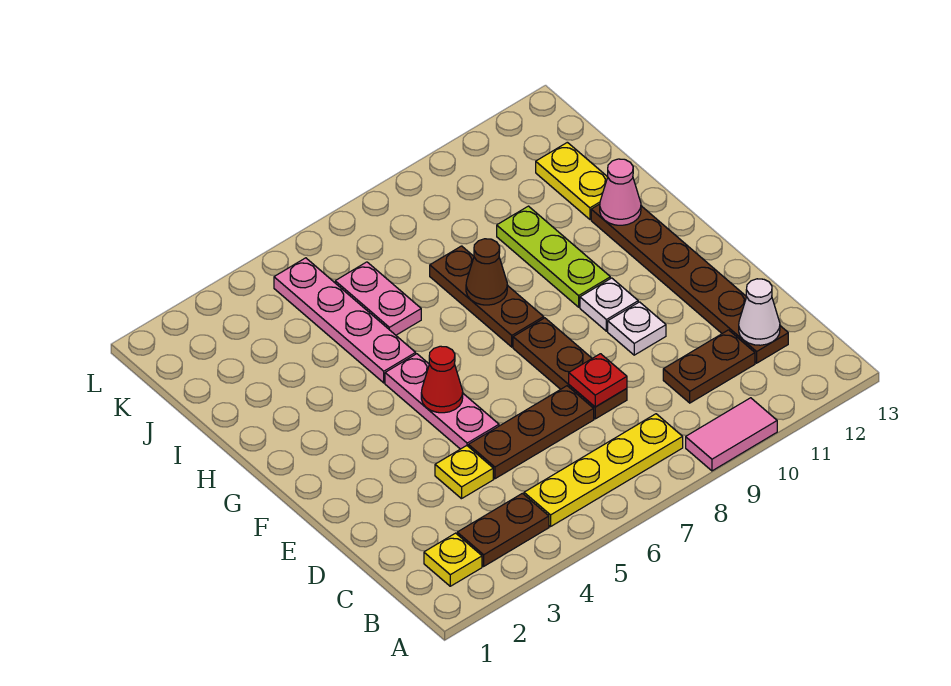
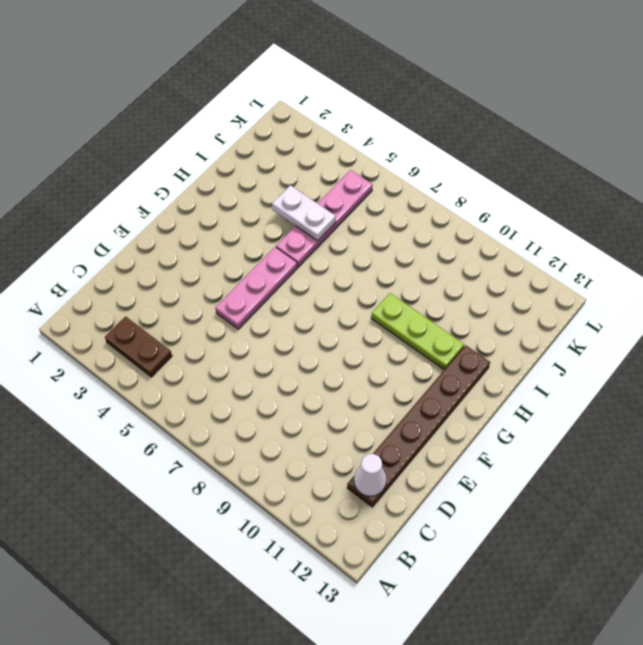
lime 1x3 plate [371,293,464,370] -> lime 1x3 plate turned to [497,206,610,307]
white 1x2 plate [272,185,336,241] -> none
none -> pink 1x2 tile [686,398,777,471]
none -> yellow 1x1 plate [424,533,482,586]
none -> yellow 1x4 plate [524,414,683,527]

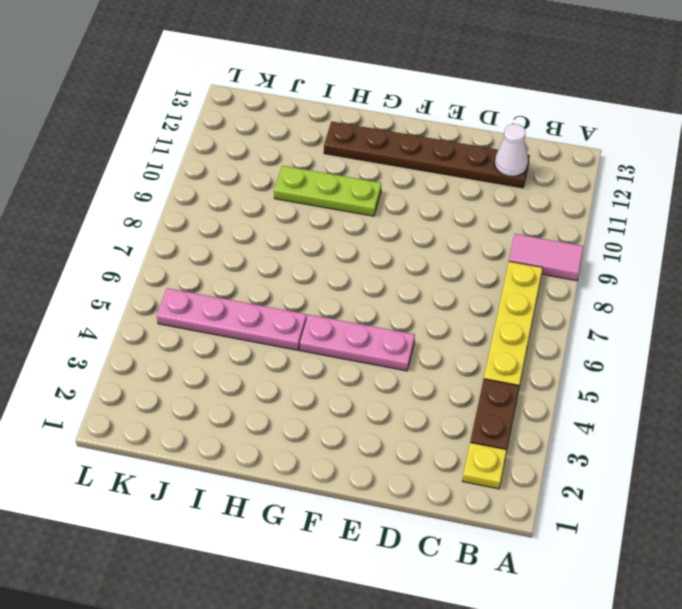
pink 1x2 tile [509,234,584,281] -> pink 1x2 tile turned to [686,398,777,471]
none -> brown 1x2 plate [663,330,755,403]
none -> yellow 1x1 plate [435,446,493,499]
none -> brown 1x3 plate [468,386,594,479]

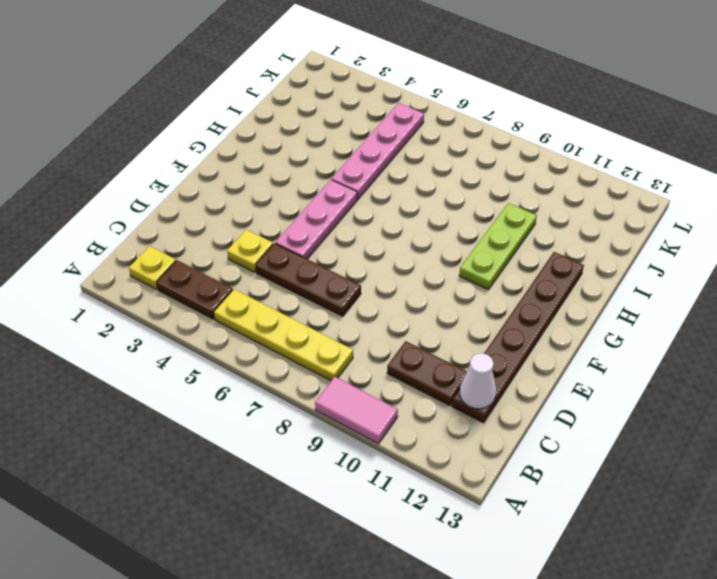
none -> brown 1x3 plate [513,318,627,419]
none -> white 1x1 plate [608,302,666,355]
none -> white 1x1 plate [580,278,638,331]

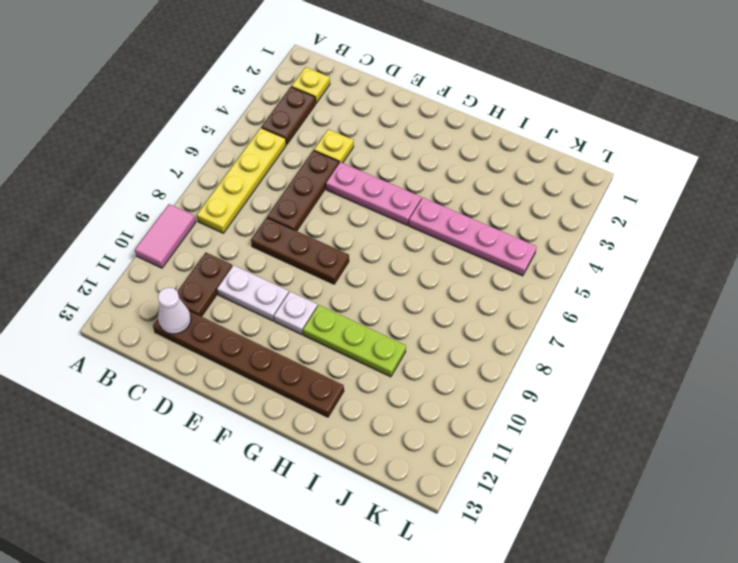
white 1x2 plate [217,265,289,321] -> white 1x1 plate [608,302,666,355]
none -> brown 1x3 plate [430,246,544,347]
none -> pink 1x2 plate [335,262,421,335]
none -> yellow 1x2 plate [536,142,607,219]

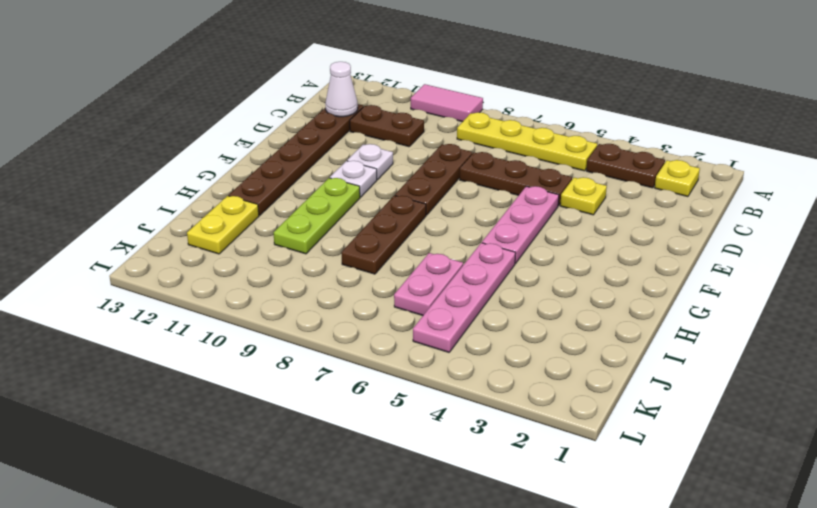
none -> red 1x1 plate [569,354,627,407]
none -> red 1x1 cone [421,346,463,413]
none -> brown 1x1 cone [466,239,507,305]

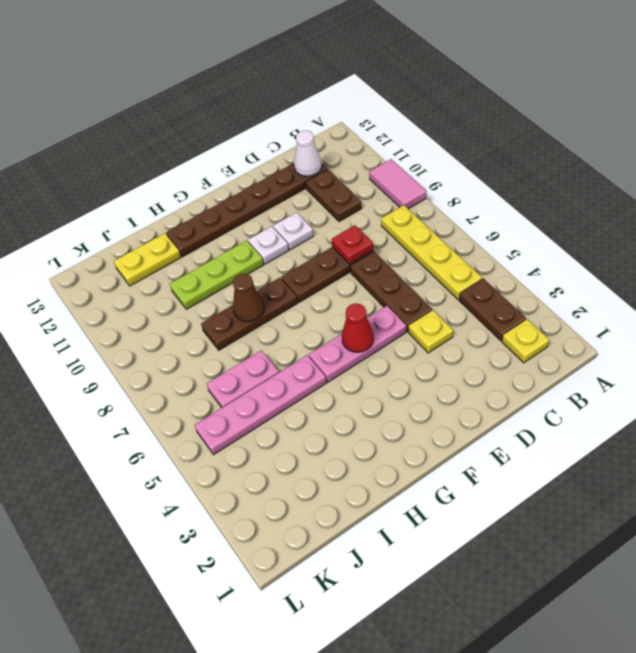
none -> pink 1x1 cone [600,159,641,225]

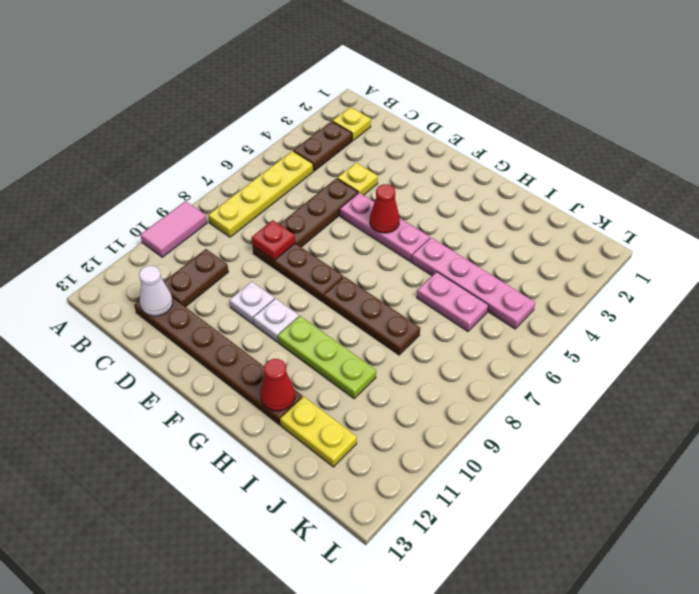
red 1x1 cone [261,359,295,411] -> pink 1x1 cone [600,159,641,225]
none -> brown 1x1 cone [466,239,507,305]

